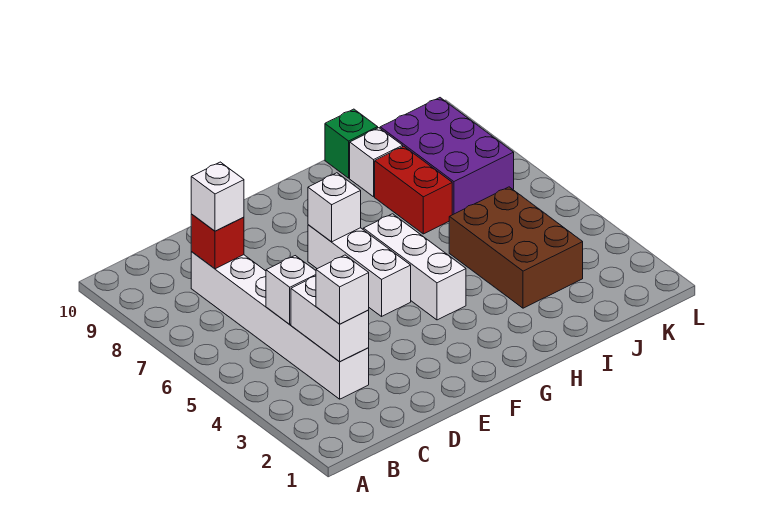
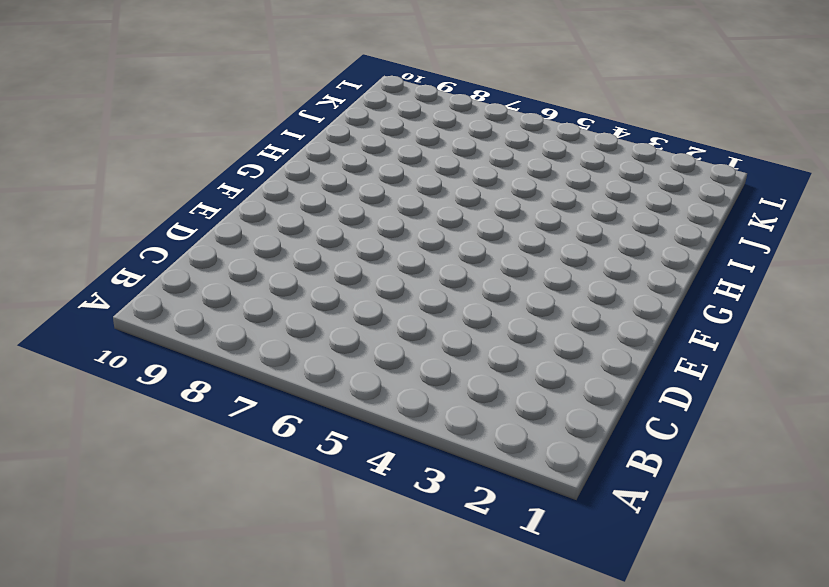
none -> white 1x6 brick [191,252,369,399]
none -> white 1x3 brick [308,225,411,316]
none -> white 1x3 brick [363,214,466,320]

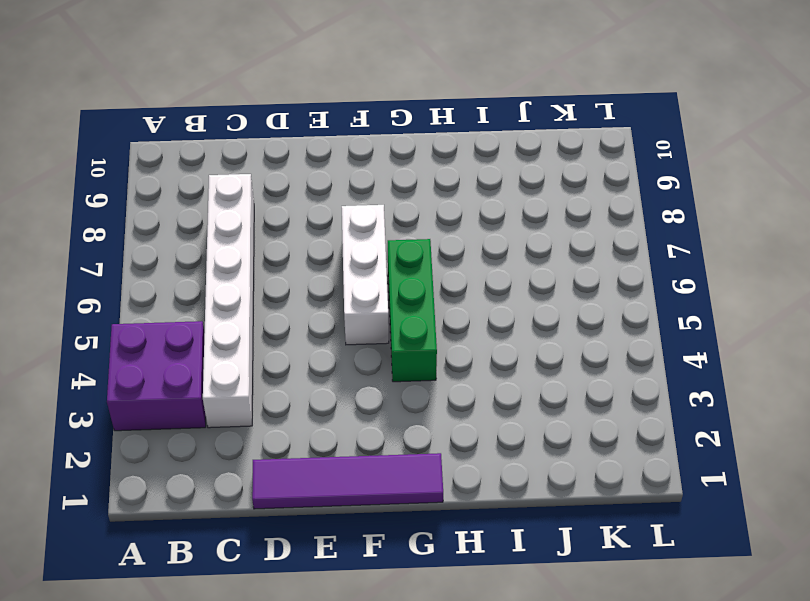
purple 2x2 brick [107,321,206,431] -> none
purple 1x4 tile [252,453,443,509] -> none
green 1x3 brick [388,239,437,382] -> white 1x3 brick [363,214,466,320]
none -> brown 2x3 brick [449,187,583,308]
none -> red 1x2 brick [375,146,452,234]
none -> white 1x1 brick [350,128,403,197]

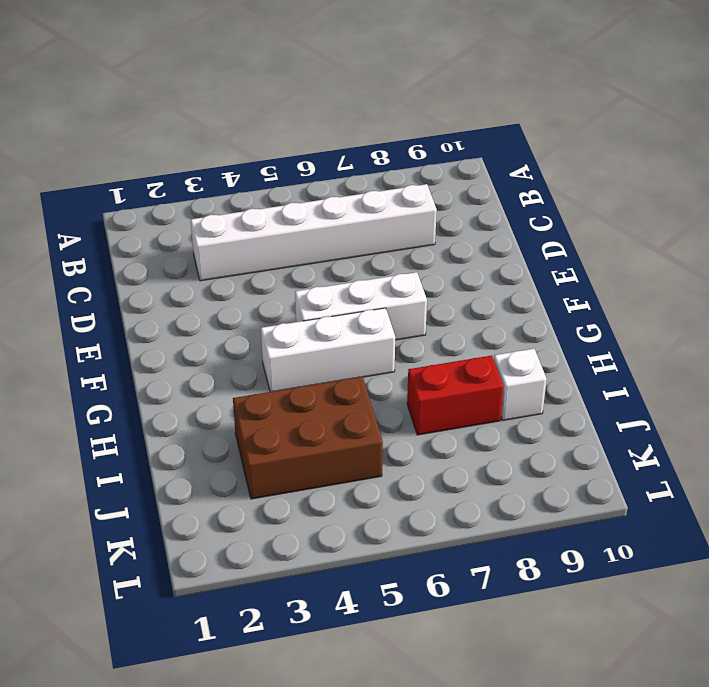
none -> green 1x1 brick [325,109,378,178]
none -> purple 2x3 brick [380,98,514,215]
none -> white 1x2 brick [291,276,369,362]

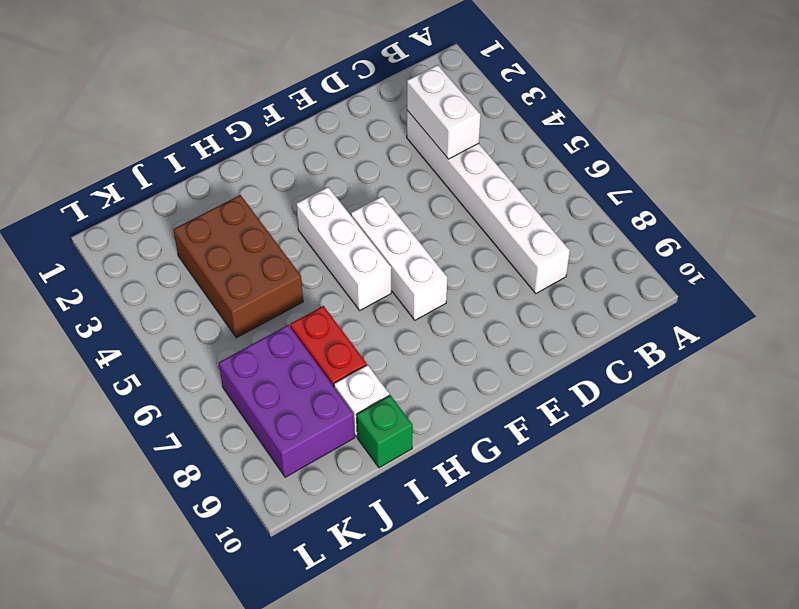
none -> white 1x1 brick [266,256,316,324]
none -> red 1x1 brick [191,214,244,269]
none -> white 1x1 brick [308,173,361,242]

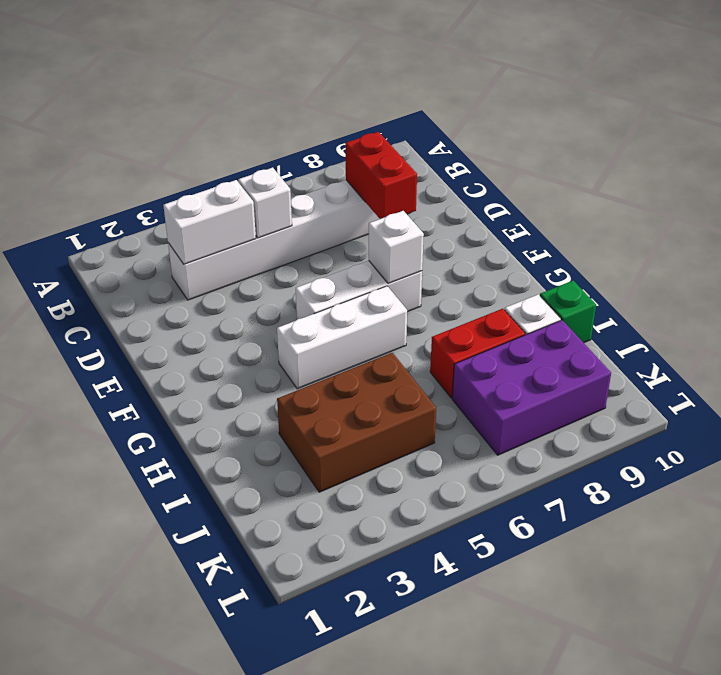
red 1x2 brick [345,132,417,219] -> red 1x1 brick [191,214,244,269]
none -> white 1x1 brick [316,255,369,324]
none -> white 1x1 brick [191,162,244,231]

